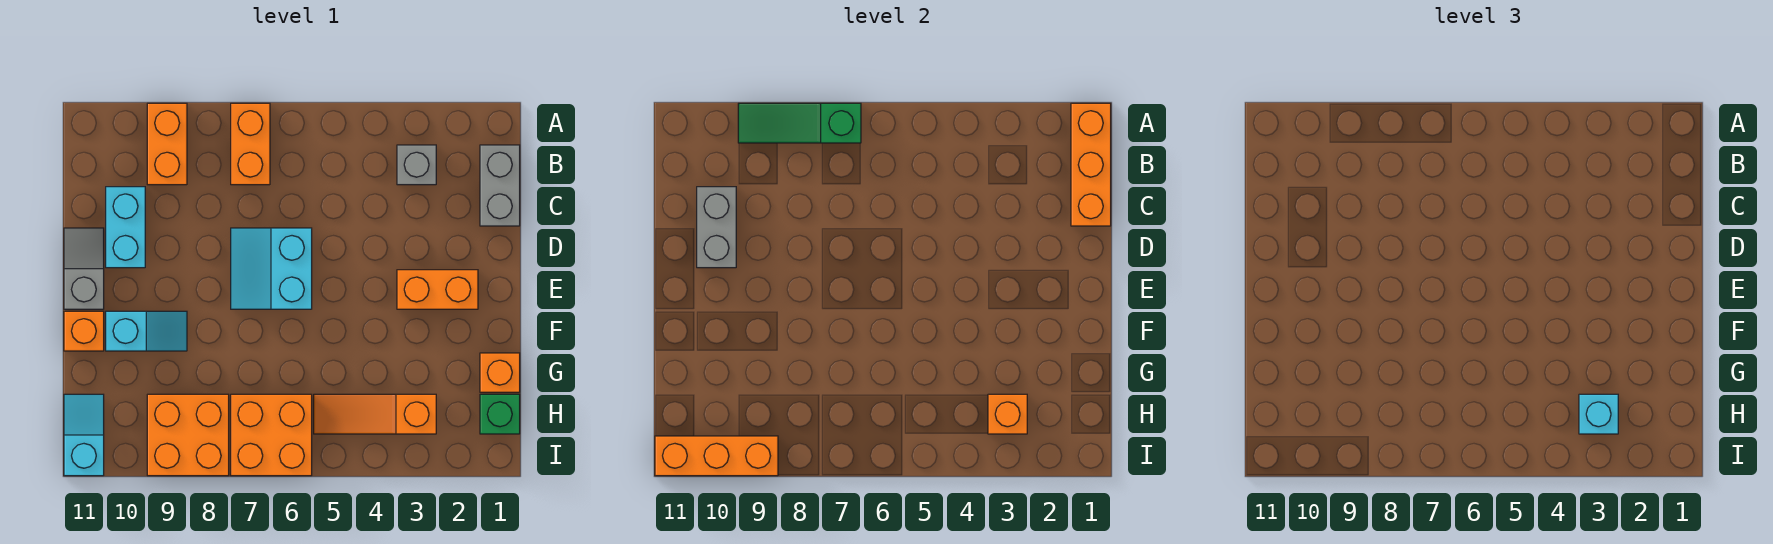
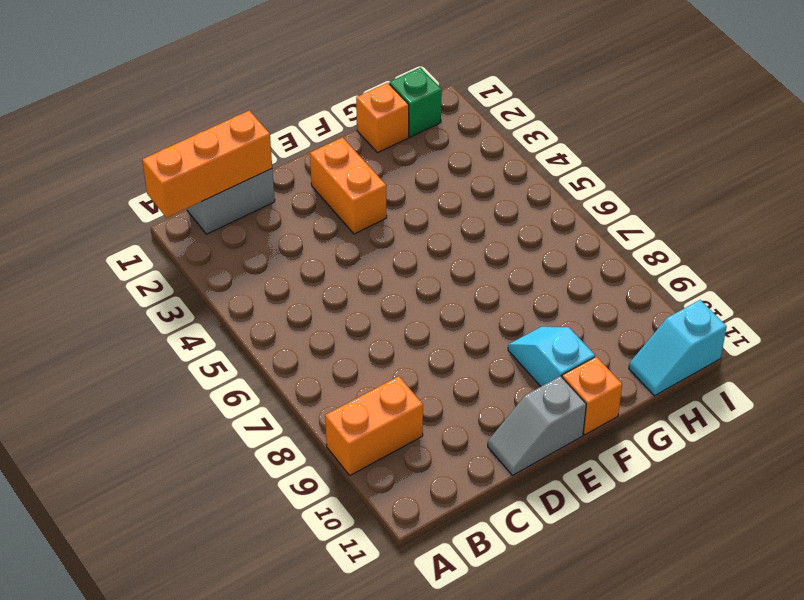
none -> orange 1x2 brick [231,103,270,185]
none -> grey 1x1 brick [397,145,436,185]
none -> cyan 1x2 brick [106,187,145,268]

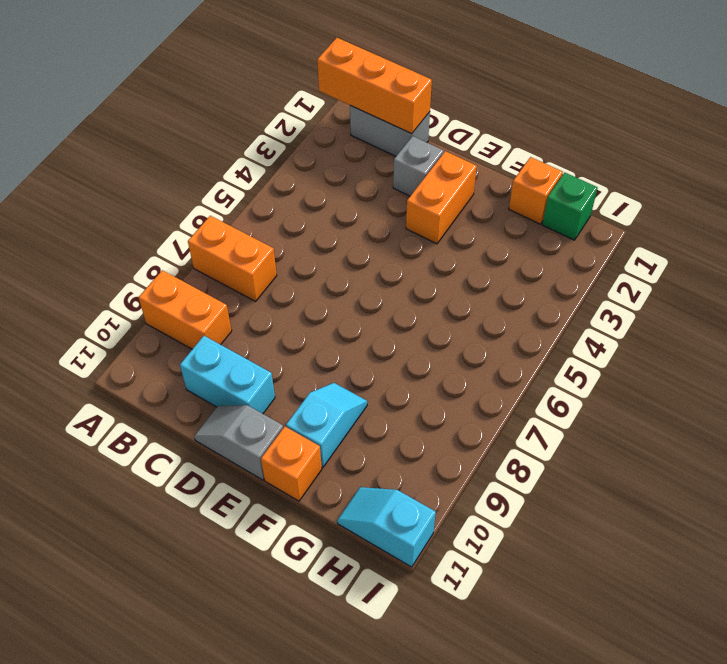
grey 1x1 brick [393,136,443,196] -> grey 1x1 brick moved to [397,145,436,185]
none -> cyan 2x2 slope [231,228,312,309]
none -> orange 1x3 slope [314,394,436,434]
none -> orange 2x2 brick [231,394,312,476]

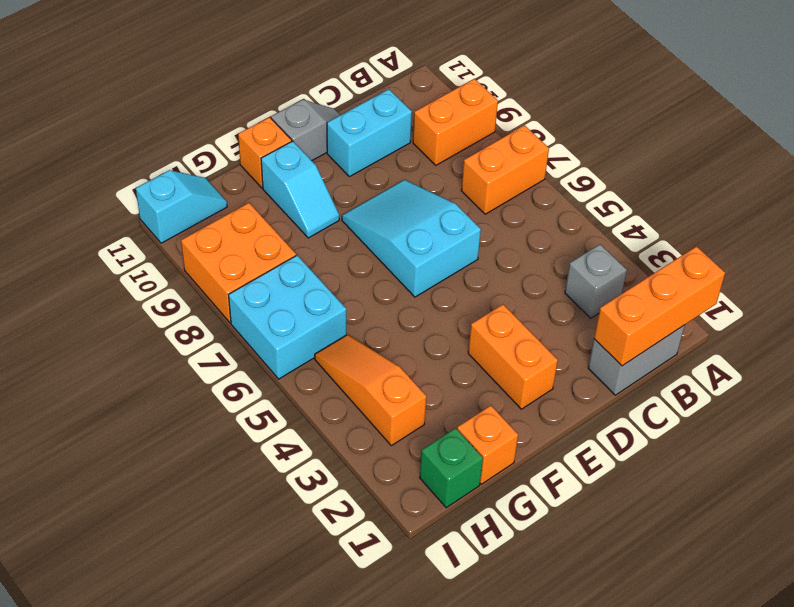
cyan 2x3 slope [342,180,481,297] -> cyan 2x2 slope [231,228,312,309]
cyan 2x2 brick [229,255,346,379] -> orange 2x2 brick [231,394,312,476]
none -> green 1x3 slope [738,103,861,143]
none -> grey 1x2 brick [697,187,736,268]
none -> orange 1x1 brick [988,394,1027,434]

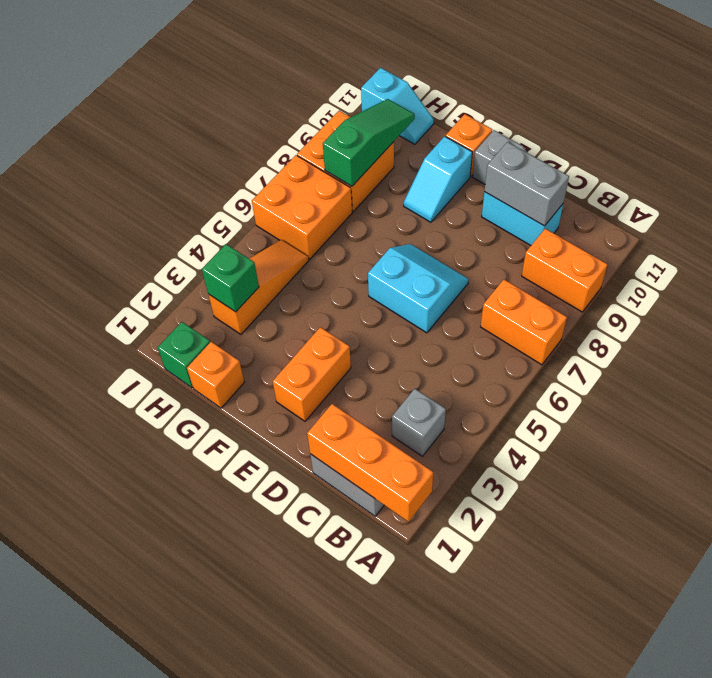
green 1x1 brick [202,244,259,312] -> orange 1x1 brick [988,394,1027,434]
green 1x3 slope [323,99,415,186] -> green 1x3 slope moved to [738,103,861,143]
none -> orange 1x3 brick [655,436,778,476]
none -> cyan 1x1 brick [1579,394,1618,434]

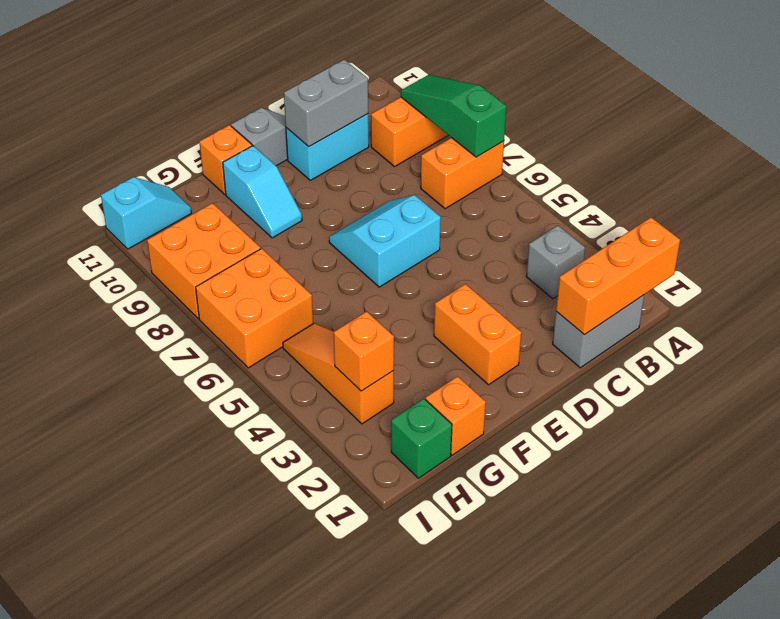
none -> orange 1x3 brick [655,436,778,476]
none -> cyan 1x1 brick [1579,394,1618,434]

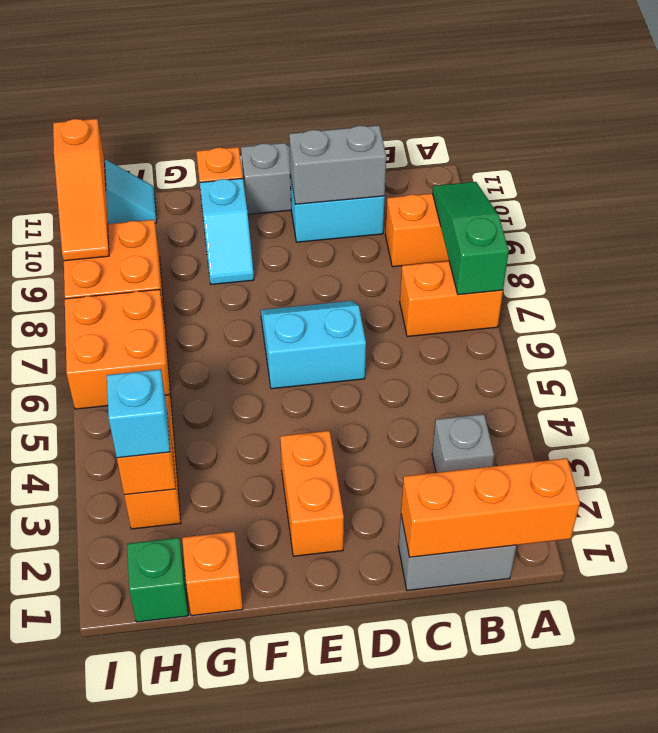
orange 1x3 slope [53,119,109,261] -> orange 1x3 brick [655,436,778,476]

